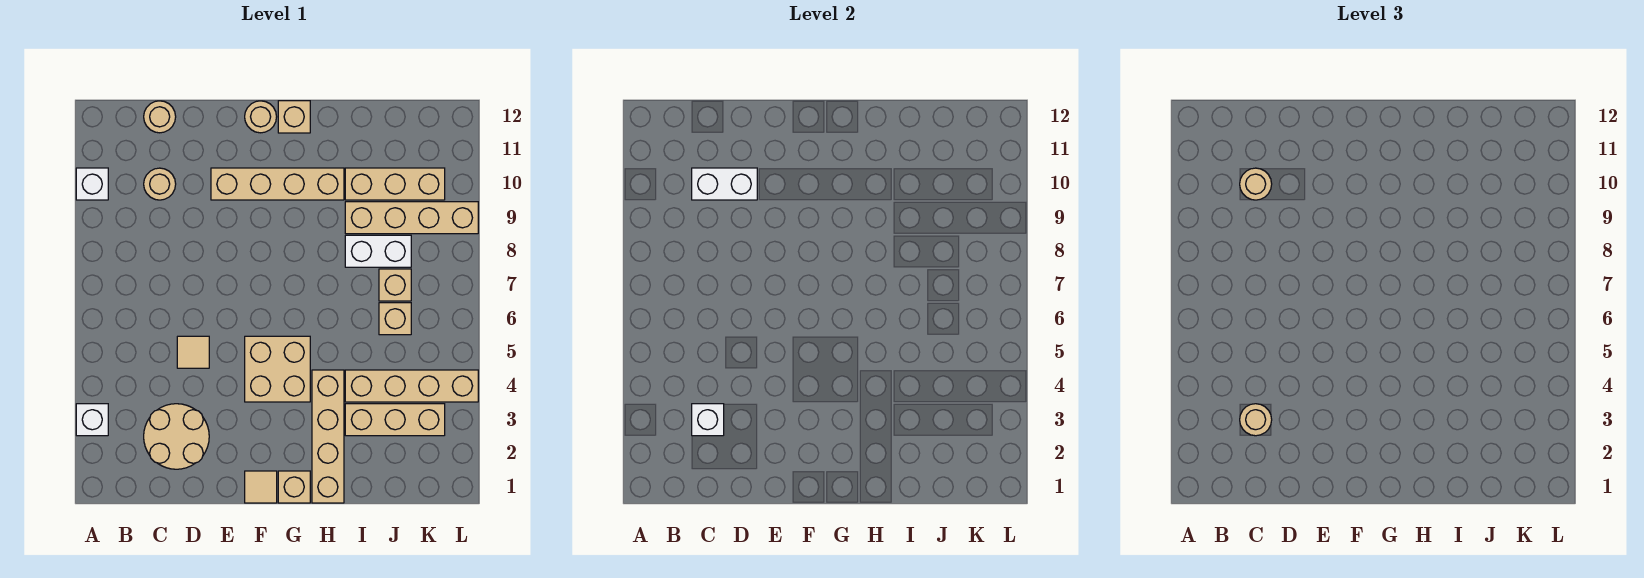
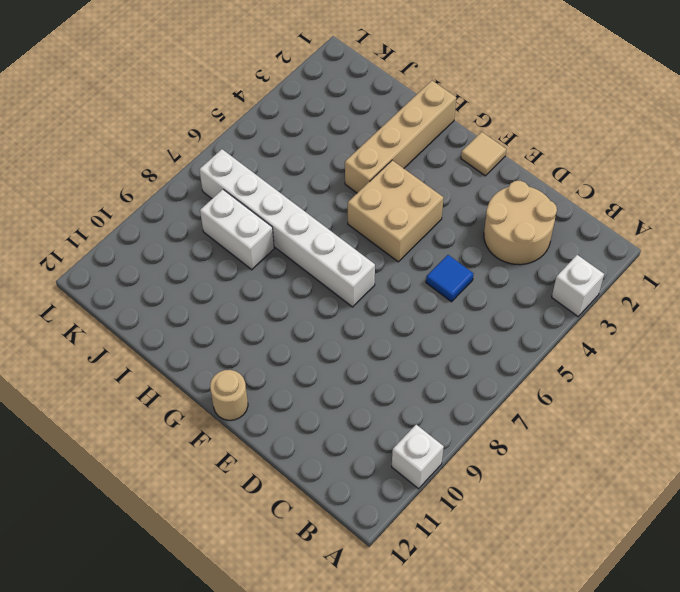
blue 1x1 tile [426,255,474,302] -> tan 1x1 tile [177,336,209,368]
white 1x6 brick [199,149,375,307] -> tan 1x1 brick [379,269,411,301]
none -> tan 1x1 round brick [144,168,176,200]
none -> tan 1x1 round brick [144,101,176,133]
none -> tan 1x4 brick [211,168,344,200]

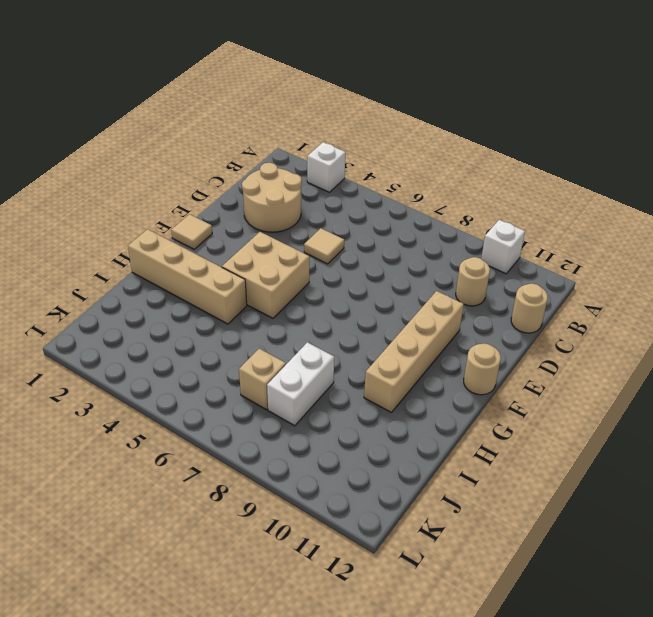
none -> tan 1x1 brick [278,471,310,503]
none -> tan 1x1 brick [278,101,310,133]
none -> tan 1x3 brick [345,404,445,436]

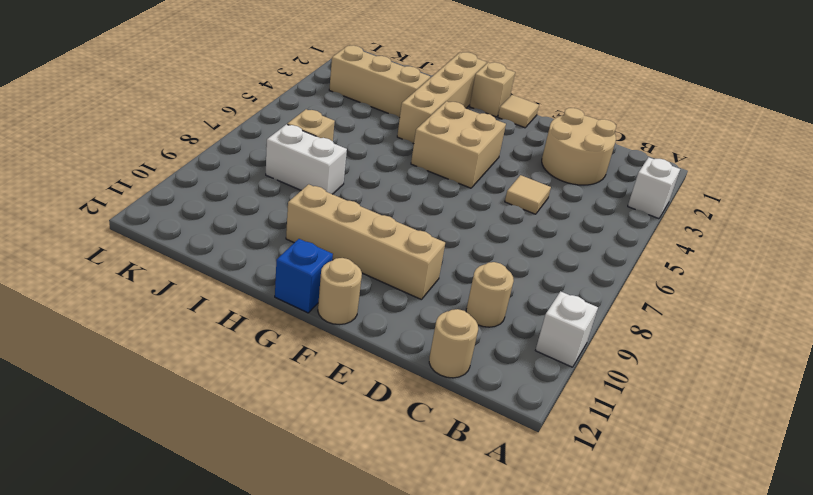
blue 1x1 brick [275,239,333,313] -> tan 1x1 brick [278,101,310,133]
none -> tan 1x4 brick [345,370,478,402]
none -> tan 1x4 brick [345,202,478,234]
none -> tan 1x3 brick [345,168,445,200]

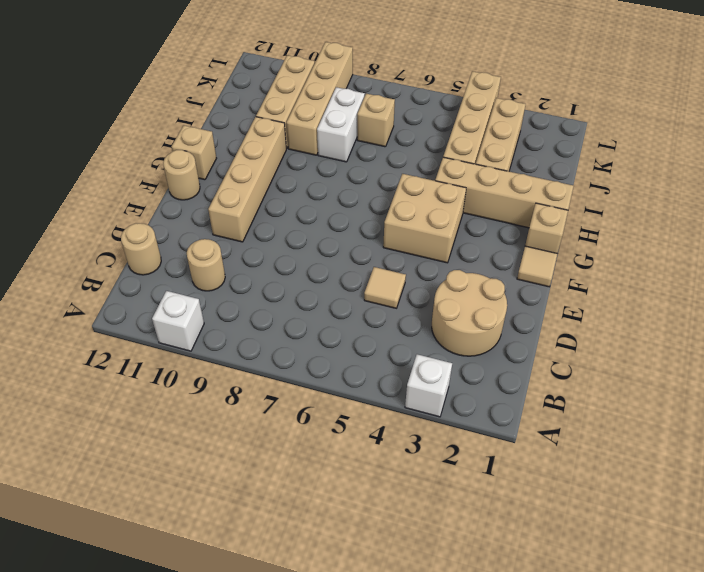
none -> tan 1x1 brick [379,303,411,335]
none -> white 1x1 brick [692,404,724,436]
none -> white 1x2 brick [692,168,757,200]

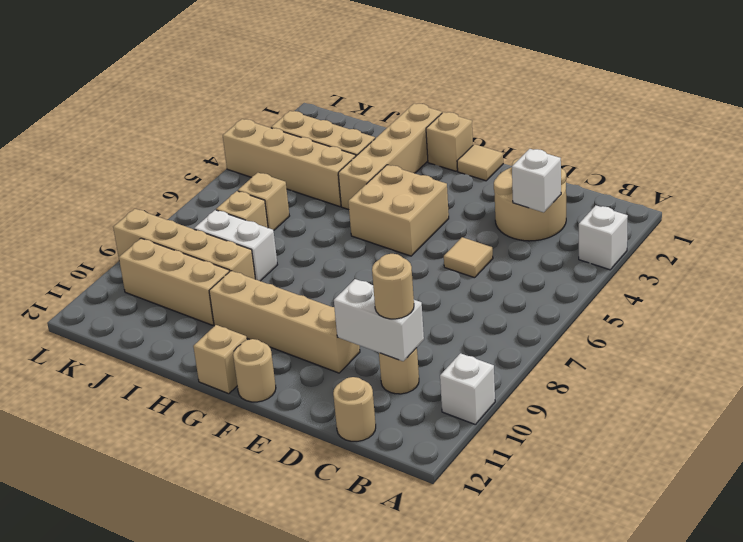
none -> tan 1x1 round brick [1240,404,1272,436]

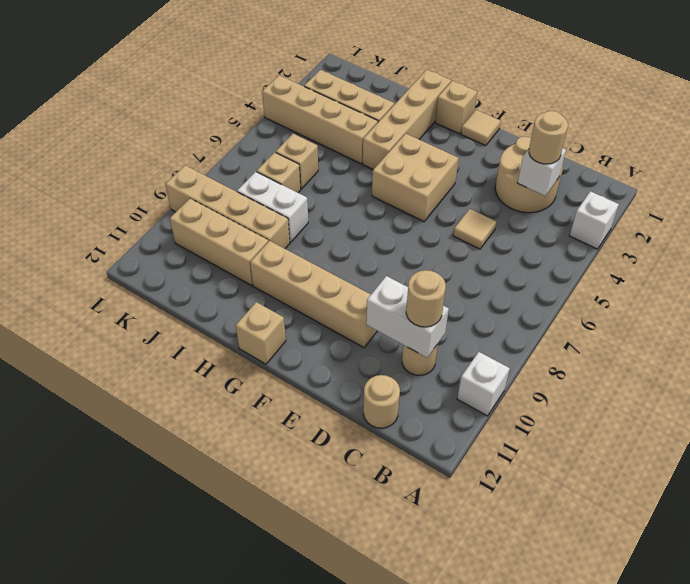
none -> tan 1x1 round brick [245,101,277,133]

